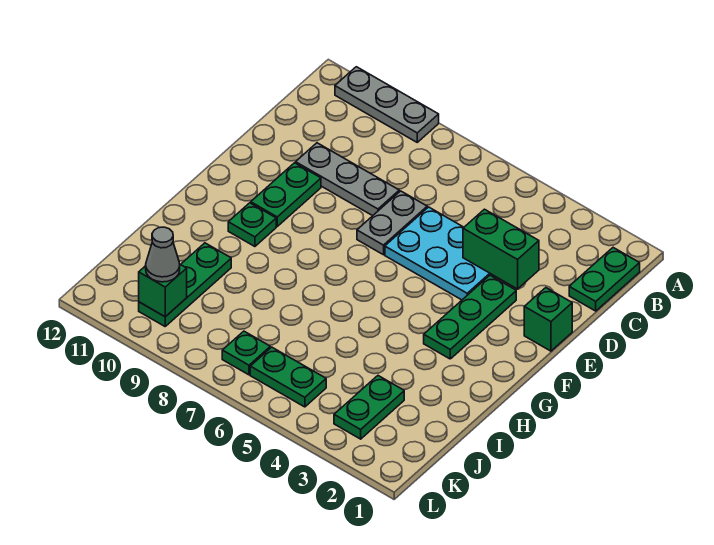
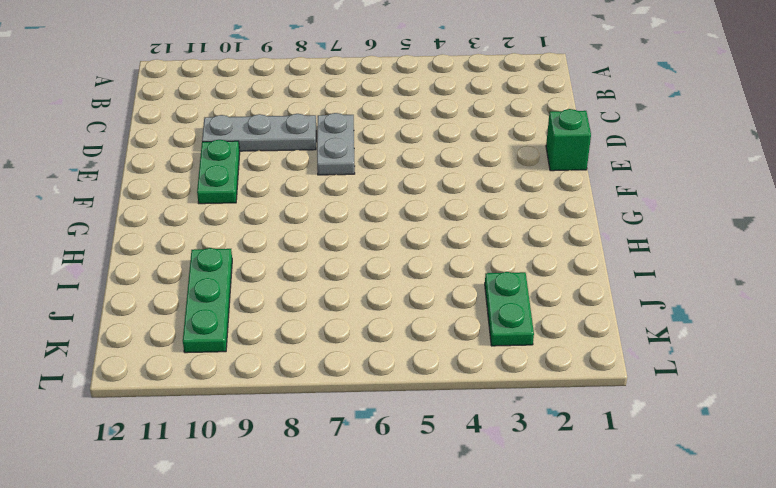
none -> grey 1x3 plate [335,67,439,142]
none -> green 1x2 plate [569,248,640,311]
none -> cyan 2x3 plate [385,207,496,300]

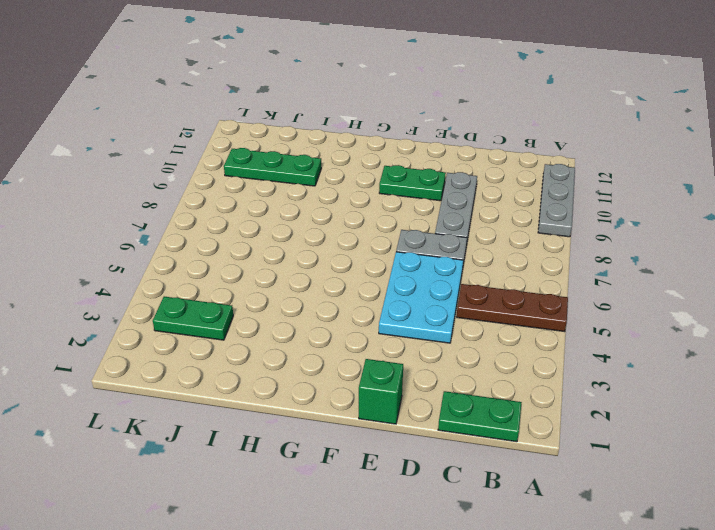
brown 1x3 plate [457,284,568,332] -> none
none -> green 1x3 plate [424,276,516,359]
none -> green 1x1 plate [228,203,276,247]
none -> green 1x2 plate [250,347,326,407]

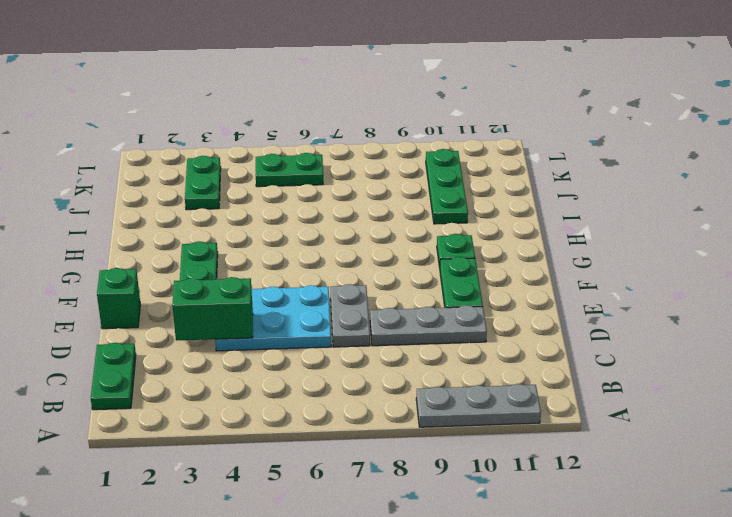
none -> green 1x1 plate [222,331,270,375]
none -> green 1x1 brick [139,265,187,317]
none -> grey 1x1 cone [146,227,180,282]

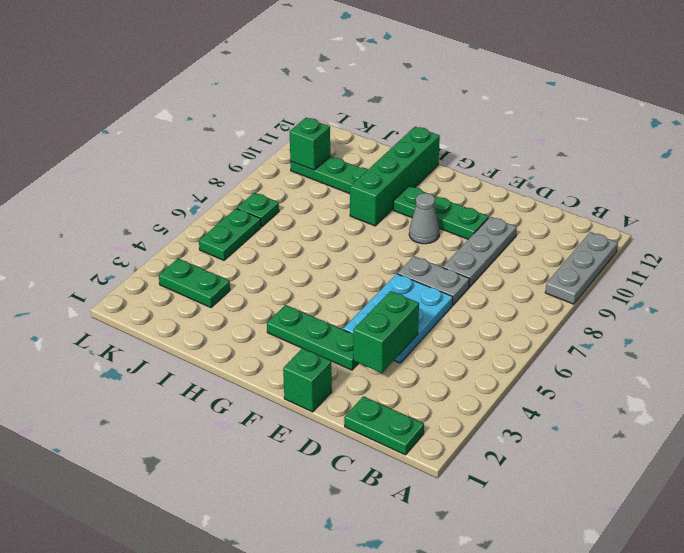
grey 1x1 cone [409,193,440,244] -> grey 1x1 cone moved to [146,227,180,282]
green 1x4 brick [350,127,440,226] -> none

